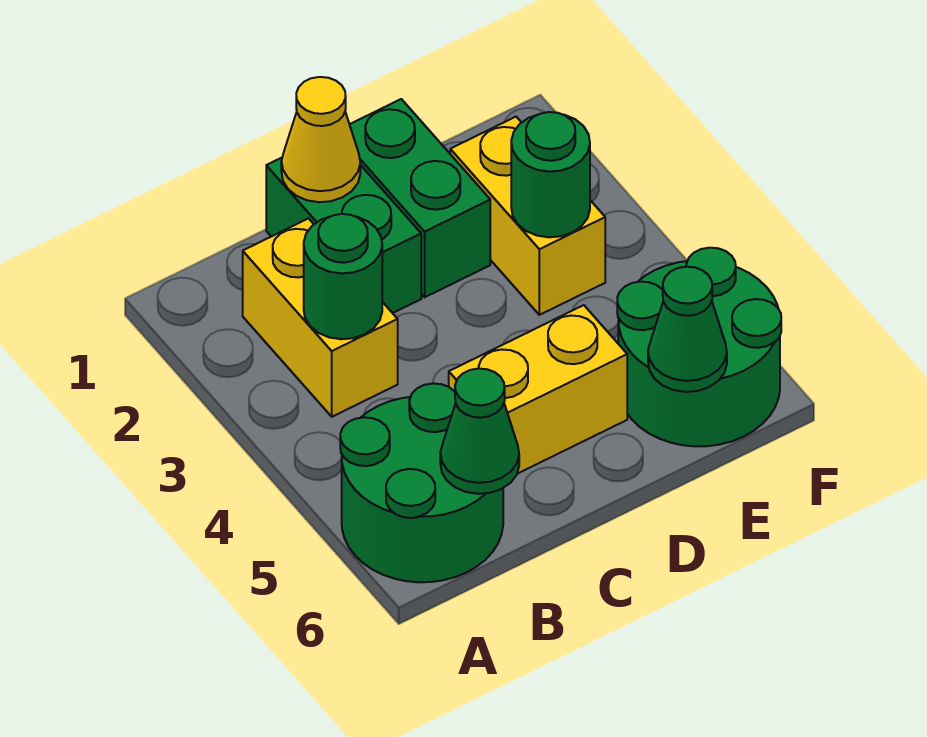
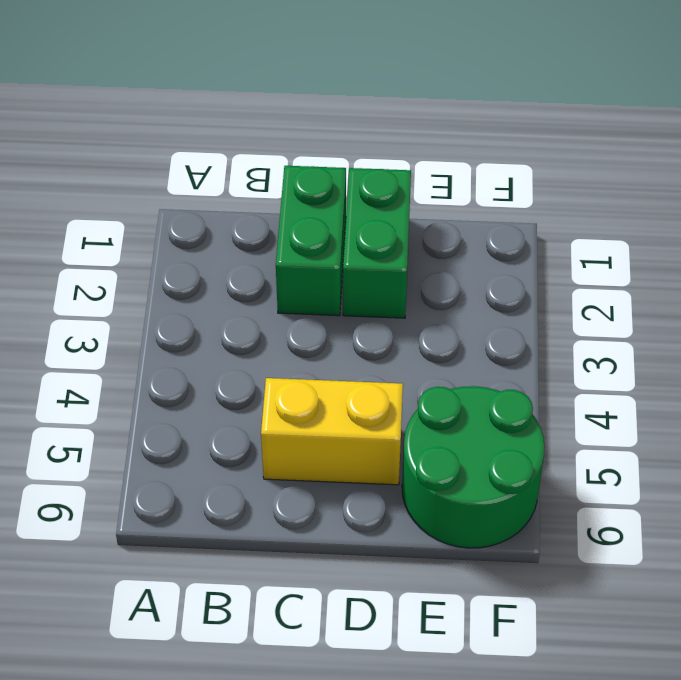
none -> green 2x2 round brick [340,383,503,582]
none -> yellow 1x2 brick [243,219,398,417]
none -> yellow 1x2 brick [450,117,605,315]

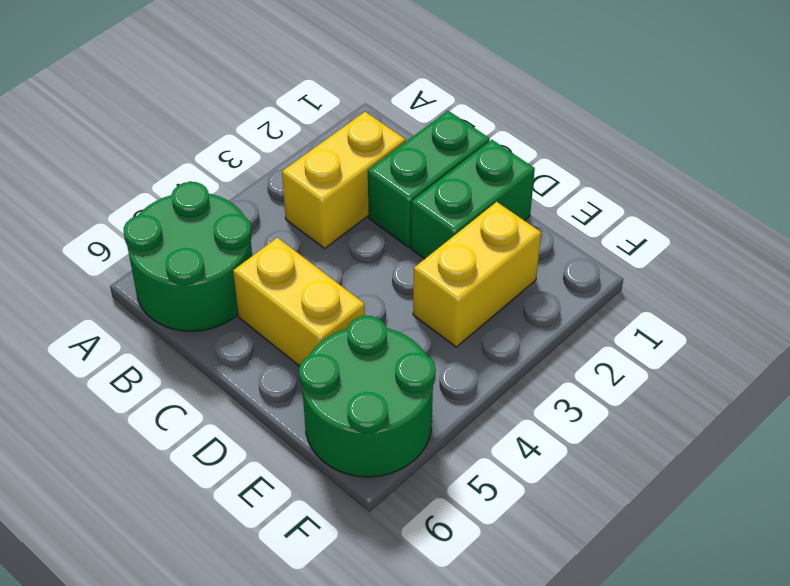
none -> green 1x1 round brick [304,214,382,339]
none -> green 1x1 cone [440,369,519,494]
none -> yellow 1x1 cone [281,77,360,202]

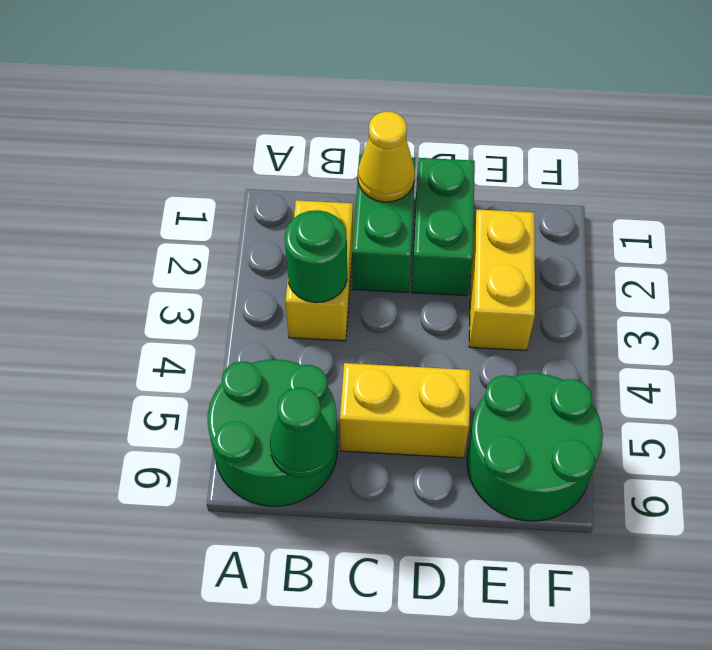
none -> green 1x1 round brick [511,112,590,237]
none -> green 1x1 cone [648,266,727,392]

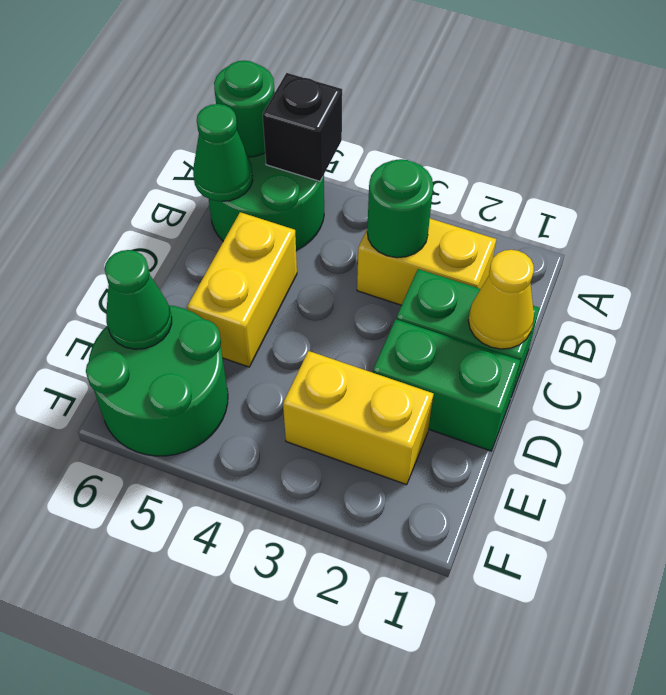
black 1x1 brick [263,73,342,181] -> none
green 1x1 round brick [214,61,275,157] -> green 1x1 round brick moved to [511,112,590,237]

